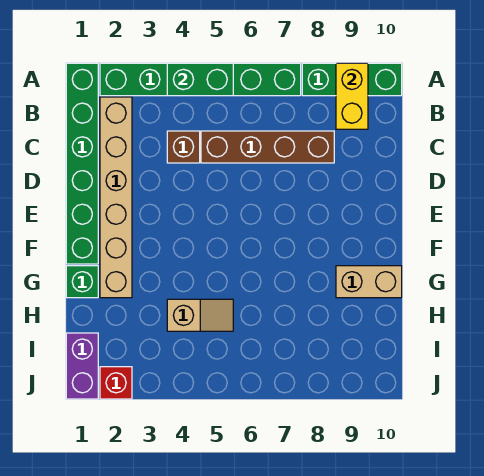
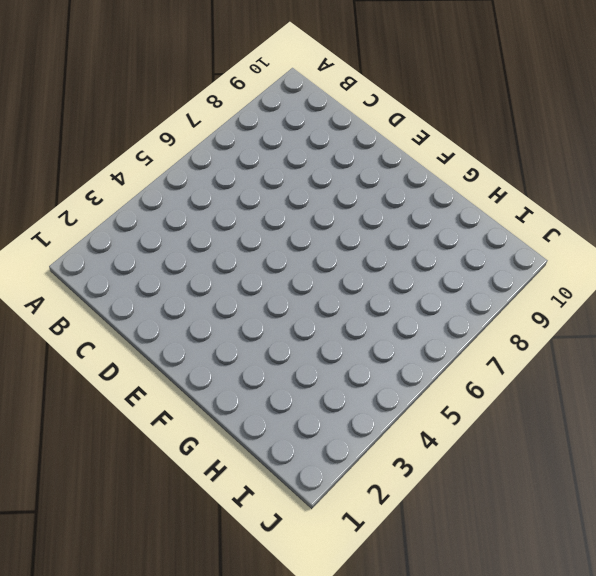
none -> green 1x6 brick [66,63,98,264]
none -> green 1x6 brick [100,63,301,96]
none -> green 1x3 brick [302,63,402,96]

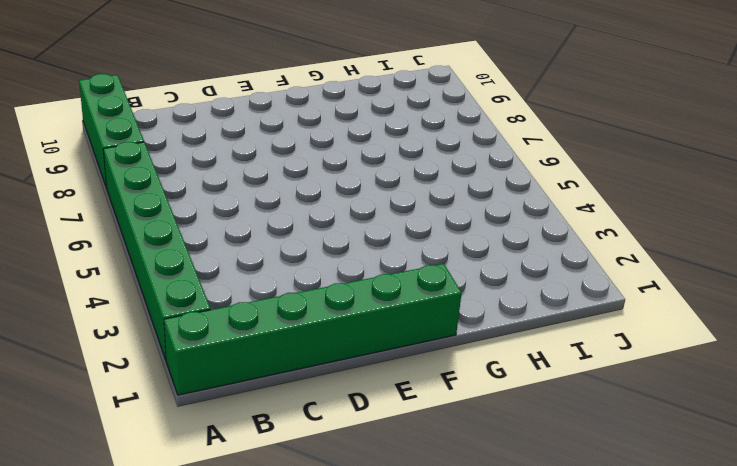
none -> tan 1x6 brick [100,97,132,298]
none -> brown 1x1 brick [167,131,200,163]
none -> brown 1x4 brick [201,131,334,163]

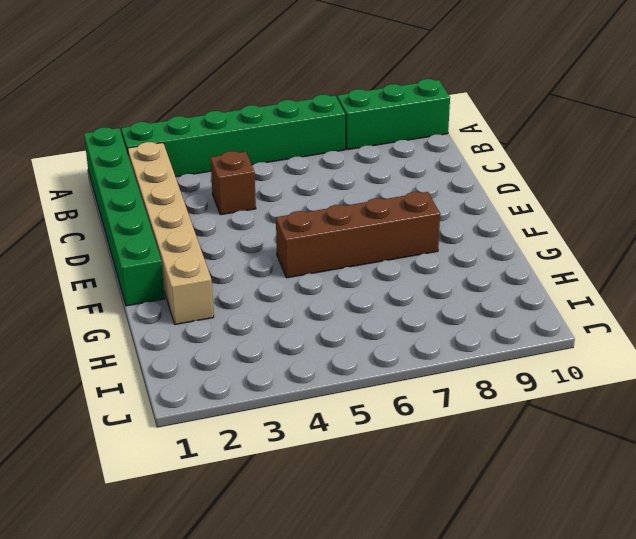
brown 1x4 brick [276,192,440,278] -> brown 1x4 brick moved to [201,131,334,163]
none -> green 1x1 brick [66,266,98,298]
none -> tan 1x2 brick [336,266,402,298]
none -> tan 1x2 slope [167,299,233,331]

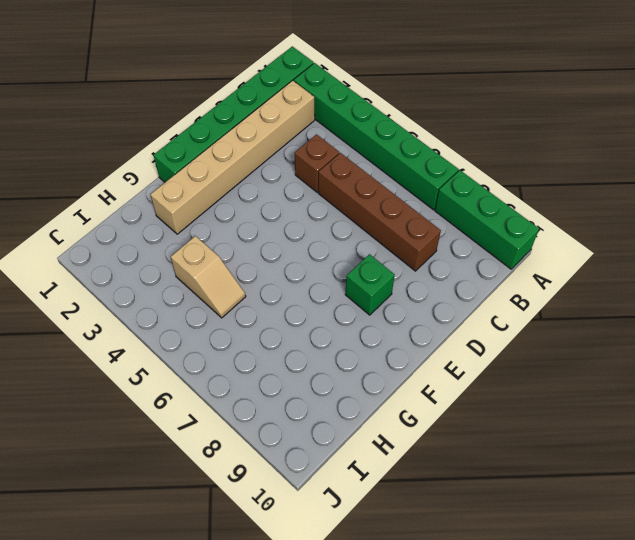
green 1x1 brick [345,254,395,315] -> green 1x1 brick moved to [66,266,98,298]
none -> tan 1x2 brick [336,266,402,298]
none -> purple 1x2 brick [66,333,98,399]
none -> red 1x1 brick [100,367,132,399]

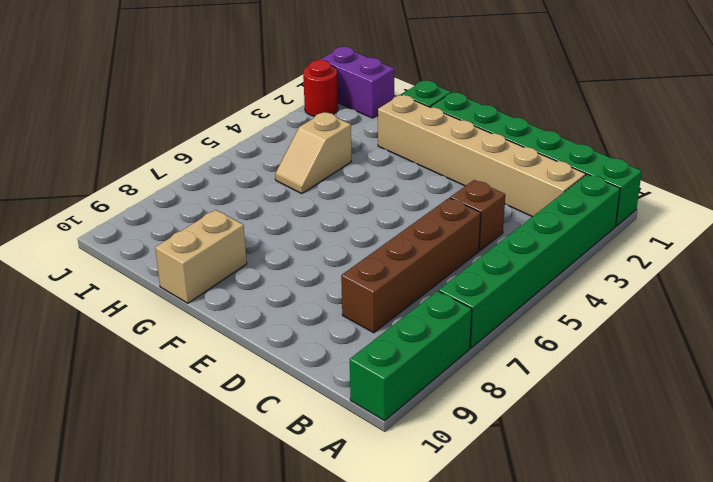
red 1x1 round brick [303,60,338,116] -> red 1x1 brick [100,367,132,399]
none -> green 1x2 brick [167,63,233,96]
none -> yellow 1x2 brick [336,63,368,129]

